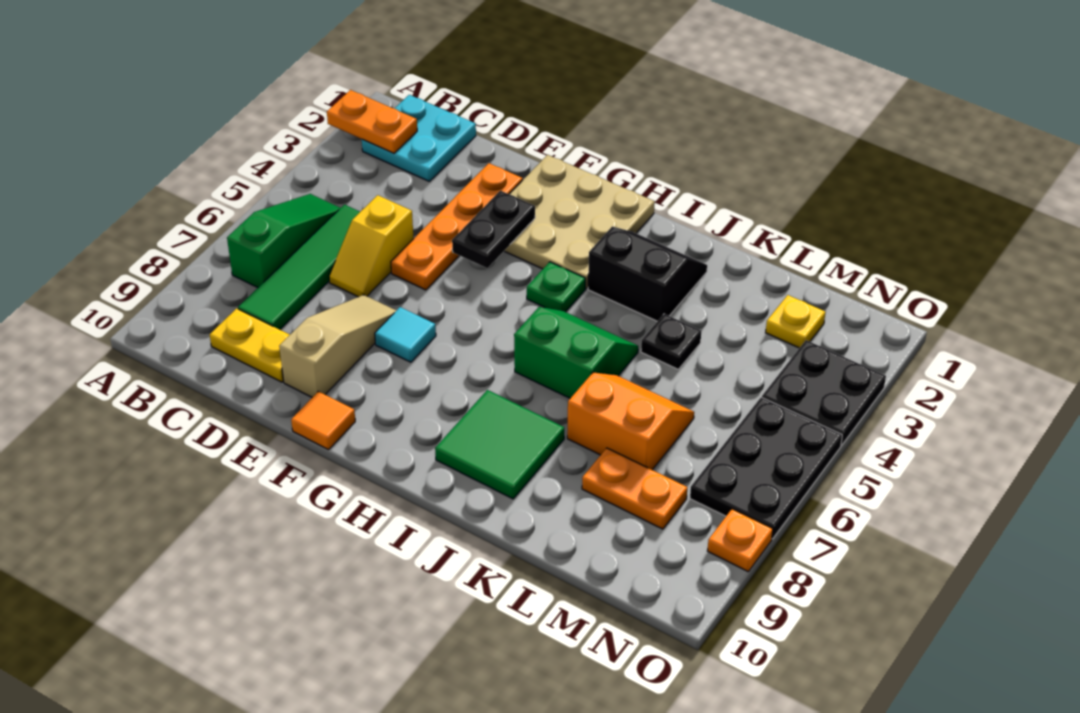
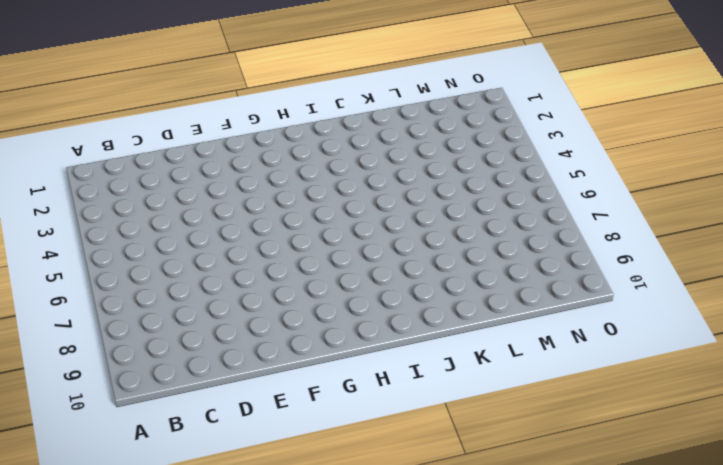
none -> cyan 2x2 plate [362,95,476,182]
none -> green 1x3 slope [227,194,340,288]
none -> green 1x4 tile [238,205,360,330]

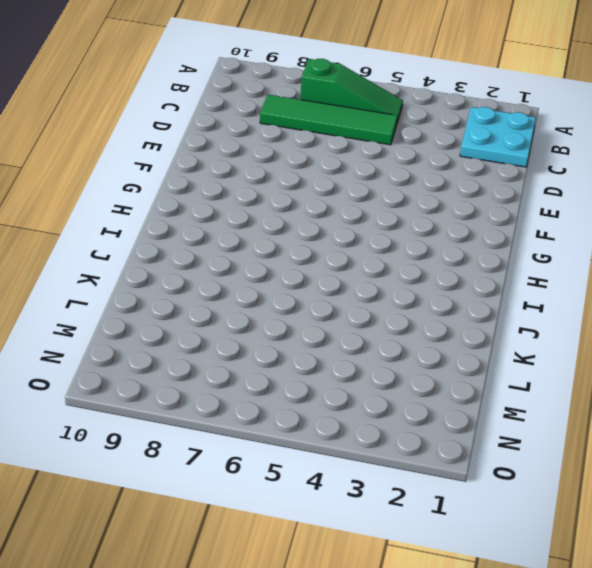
none -> yellow 1x2 plate [210,308,290,382]
none -> yellow 1x2 slope [329,195,414,297]
none -> orange 1x4 plate [391,163,523,290]

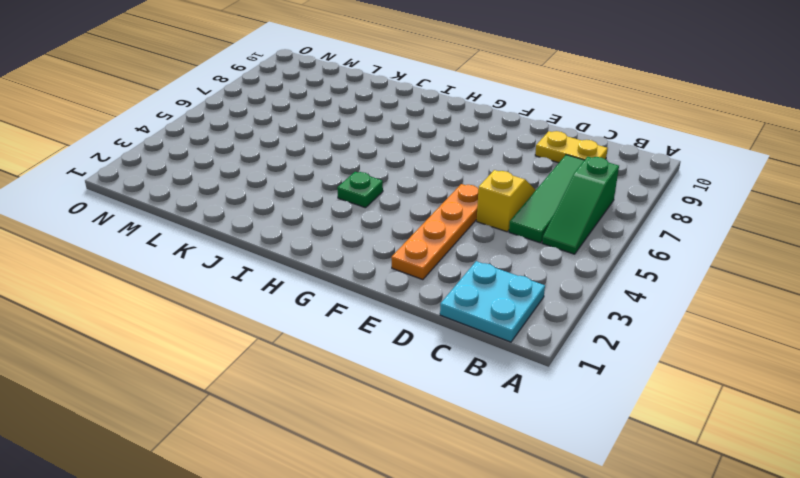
none -> tan 1x3 slope [279,295,397,397]
none -> tan 3x3 plate [504,155,655,289]
none -> cyan 1x1 tile [375,307,436,362]

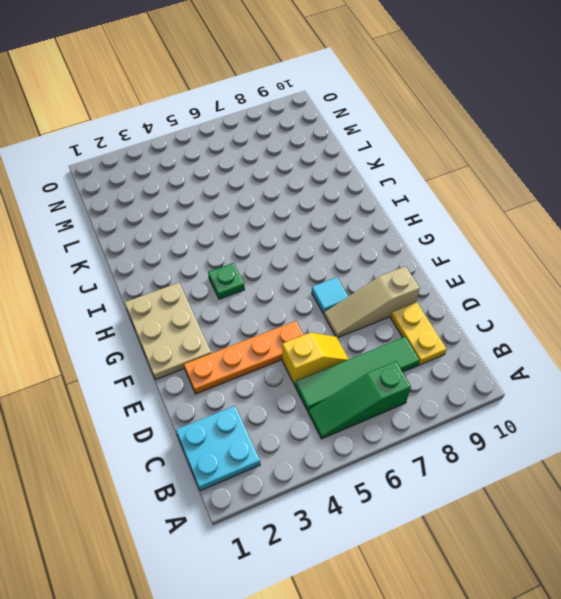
tan 2x3 plate [125,283,211,380] -> tan 3x3 plate [504,155,655,289]
none -> orange 1x1 tile [291,391,355,450]
none -> black 2x2 slope [588,226,707,321]
none -> green 2x2 slope [514,307,638,398]

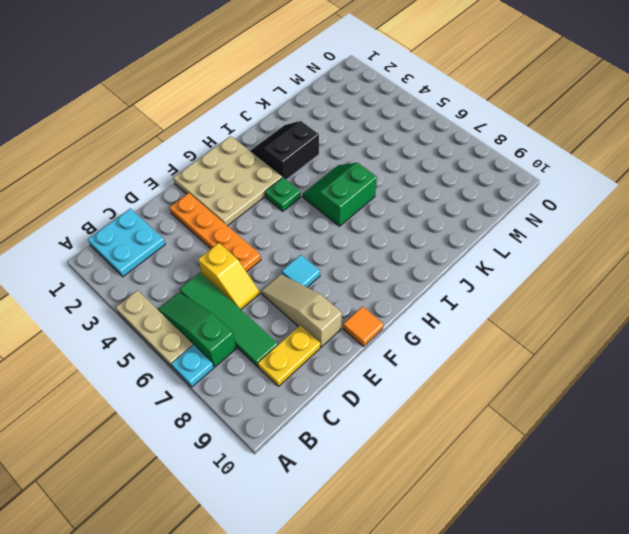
tan 1x3 plate [116,290,193,367] -> none
cyan 1x1 plate [171,345,214,387] -> none
none -> green 2x2 tile [435,390,564,499]
none -> black 1x1 plate [641,314,701,369]
none -> orange 2x2 slope [567,372,694,470]

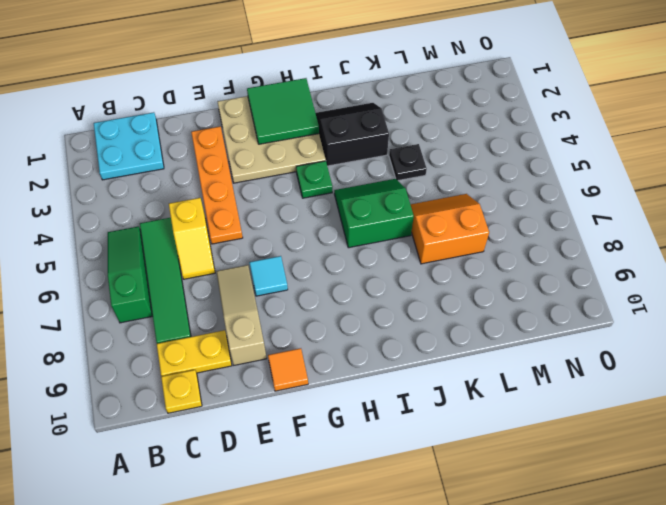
yellow 1x1 plate [161,370,202,413] -> yellow 1x1 plate moved to [766,295,826,348]
green 2x2 tile [247,78,319,144] -> green 2x2 tile moved to [435,390,564,499]
none -> orange 1x2 plate [582,448,687,529]
none -> black 2x2 plate [762,340,886,445]
none -> black 2x3 plate [690,397,842,539]

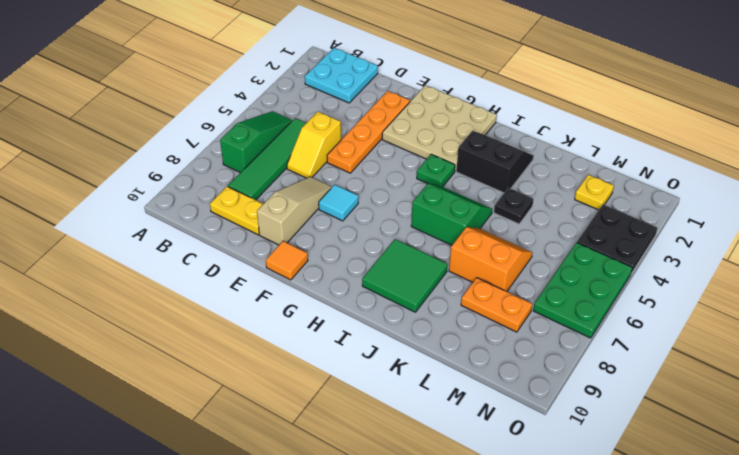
green 2x3 plate [533,243,632,338] -> black 2x3 plate [690,397,842,539]
none -> orange 1x1 plate [707,509,773,571]
none -> orange 1x2 plate [327,90,417,153]
none -> black 1x2 plate [452,191,535,268]

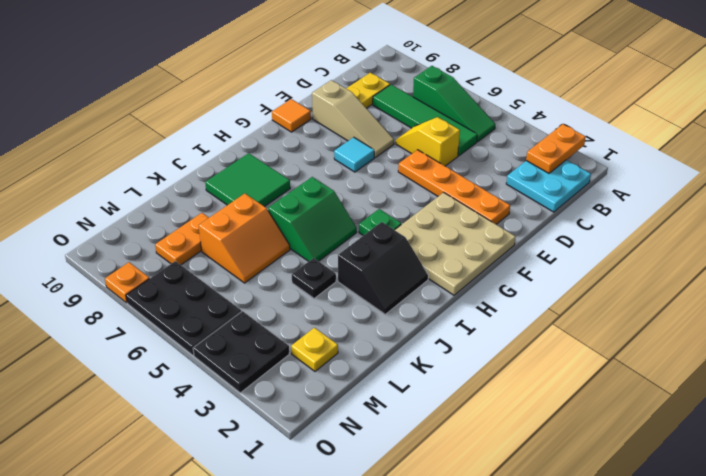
none -> black 1x2 plate [452,191,535,268]

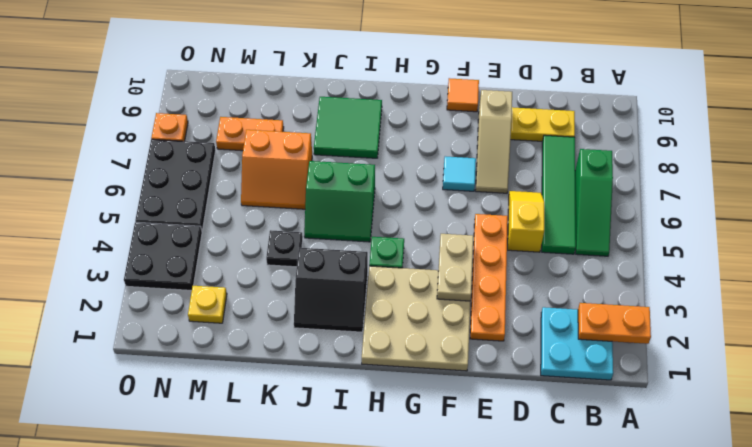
tan 1x2 plate [437,234,474,301] -> black 1x2 plate [452,191,535,268]

